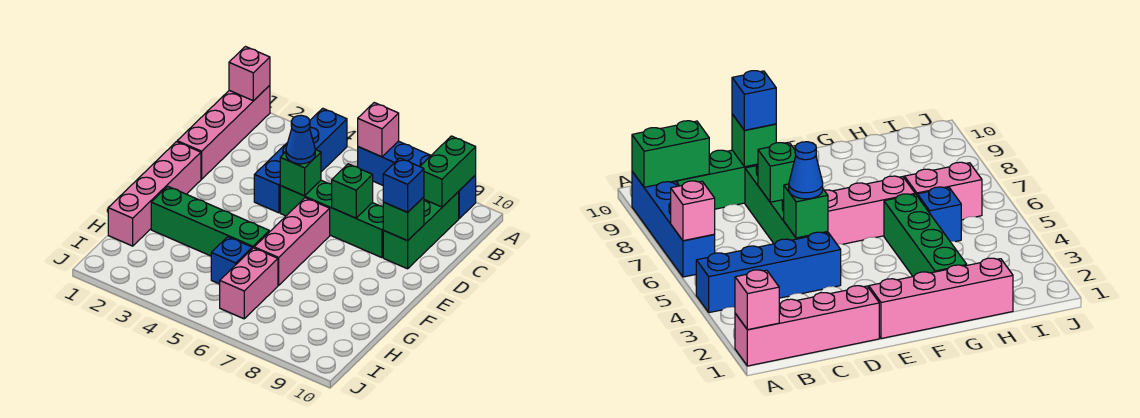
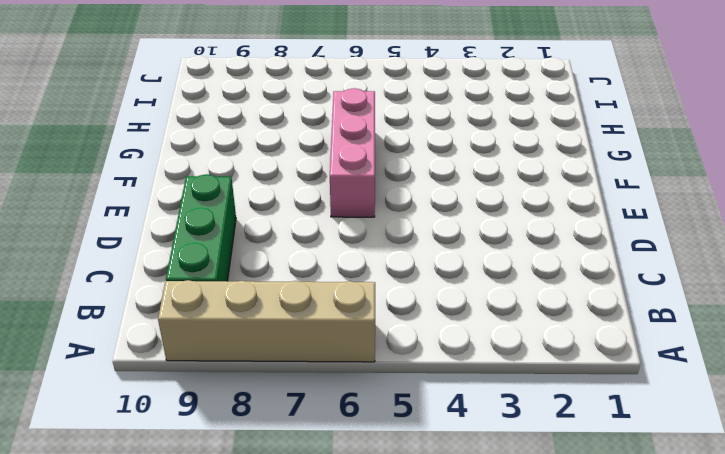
tan 1x4 brick [158,280,375,362] -> blue 1x4 brick [358,141,476,218]
none -> pink 1x4 brick [177,85,270,179]
none -> blue 1x4 brick [254,108,347,213]
none -> green 1x4 brick [280,180,383,258]

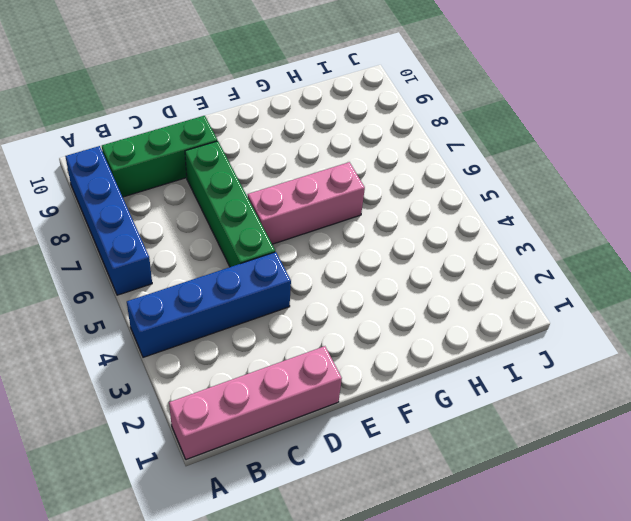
none -> pink 1x4 brick [108,142,201,246]
none -> green 1x4 brick [151,186,269,256]
none -> blue 1x1 brick [211,237,252,284]

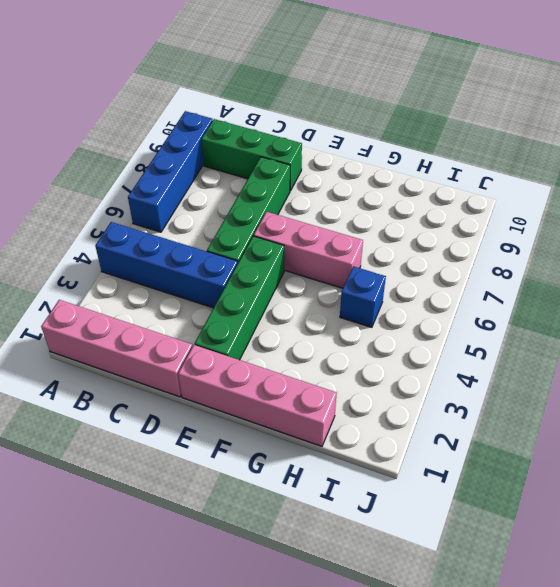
green 1x4 brick [195,236,284,360] -> green 1x4 brick moved to [151,186,269,256]
none -> pink 1x2 brick [220,248,278,319]
none -> pink 1x1 brick [229,47,270,101]
none -> pink 1x1 brick [358,103,399,157]

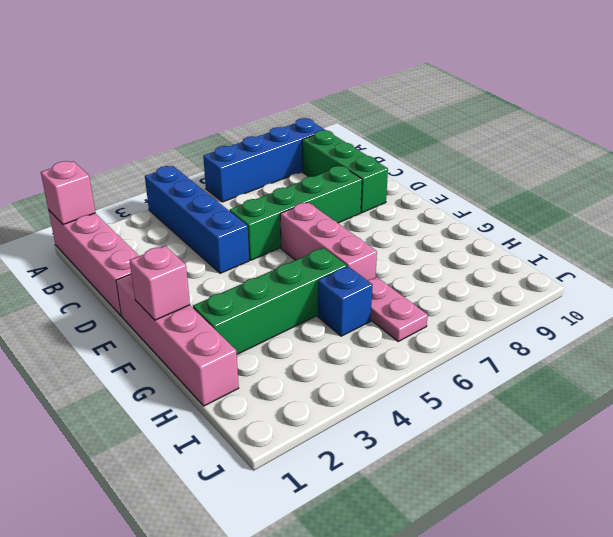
pink 1x1 brick [130,246,190,320] -> pink 1x1 brick moved to [358,103,399,157]
pink 1x2 plate [367,277,428,341] -> pink 1x2 brick [220,248,278,319]
none -> green 1x2 brick [420,136,476,207]
none -> green 1x1 brick [280,150,321,196]
none -> green 1x1 brick [332,164,373,218]

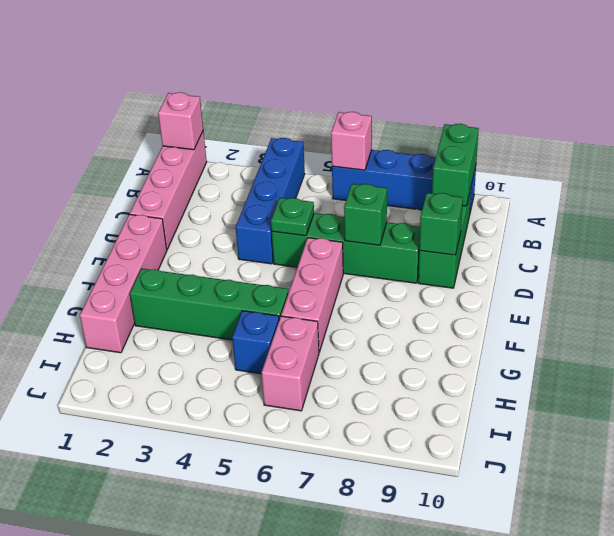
green 1x1 plate [271,198,314,236] -> green 1x1 brick [280,150,321,196]
none -> blue 1x1 cone [286,115,315,164]
none -> blue 1x1 brick [383,158,424,212]

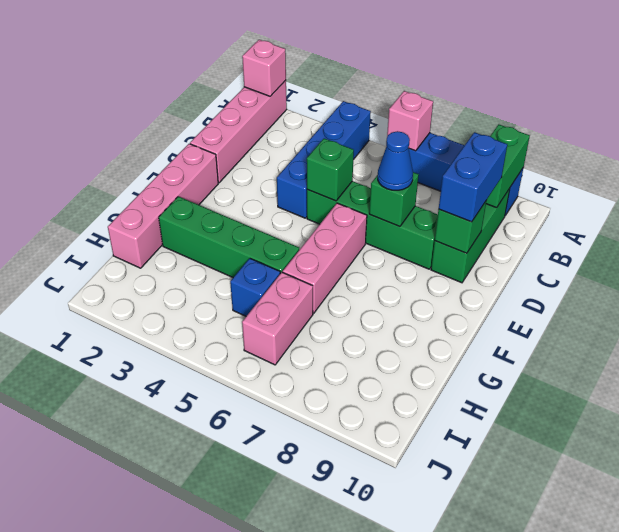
blue 1x2 brick [439,132,507,222] -> blue 1x1 brick [383,158,424,212]
blue 1x1 cone [378,131,413,190] -> blue 1x1 cone moved to [286,115,315,164]

